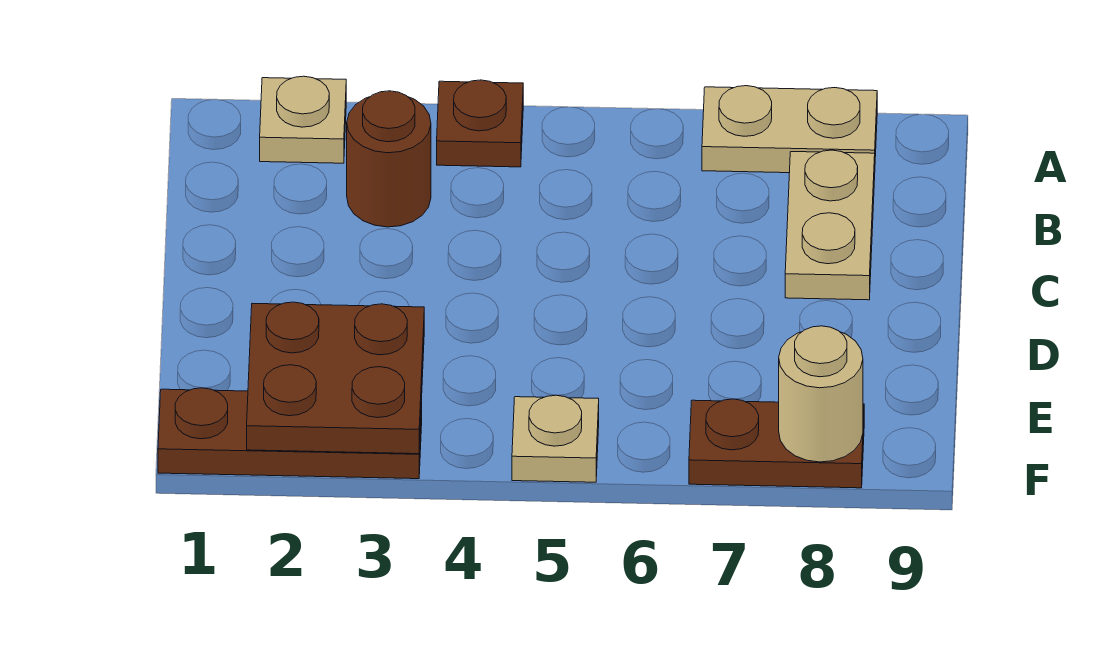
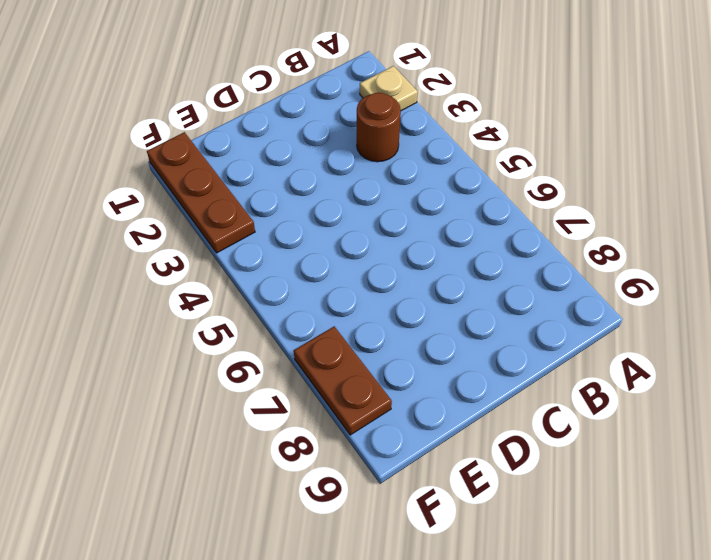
none -> brown 1x1 plate [437,80,523,167]
none -> tan 1x2 plate [702,86,877,173]

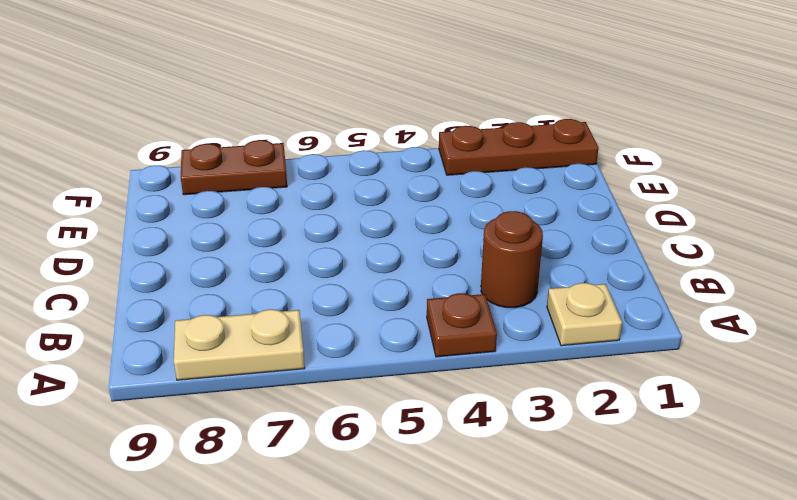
none -> tan 1x2 plate [785,150,875,300]
none -> tan 1x1 plate [512,395,599,482]

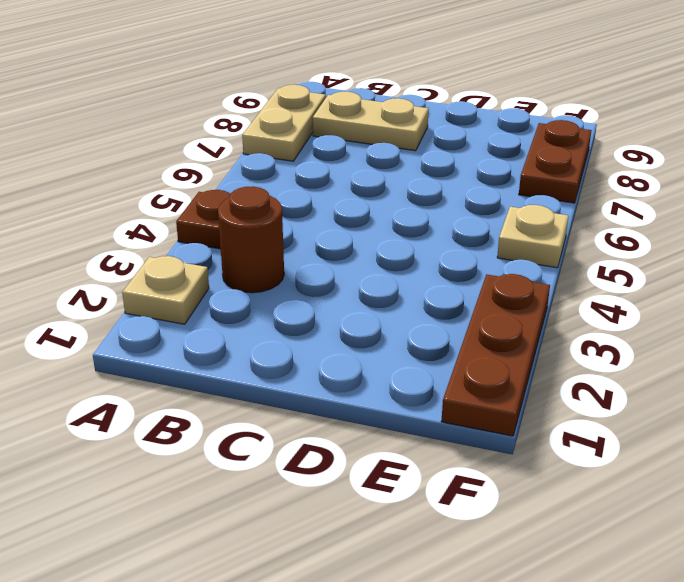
none -> brown 2x2 plate [247,302,424,454]
none -> tan 1x1 round brick [779,326,863,462]

